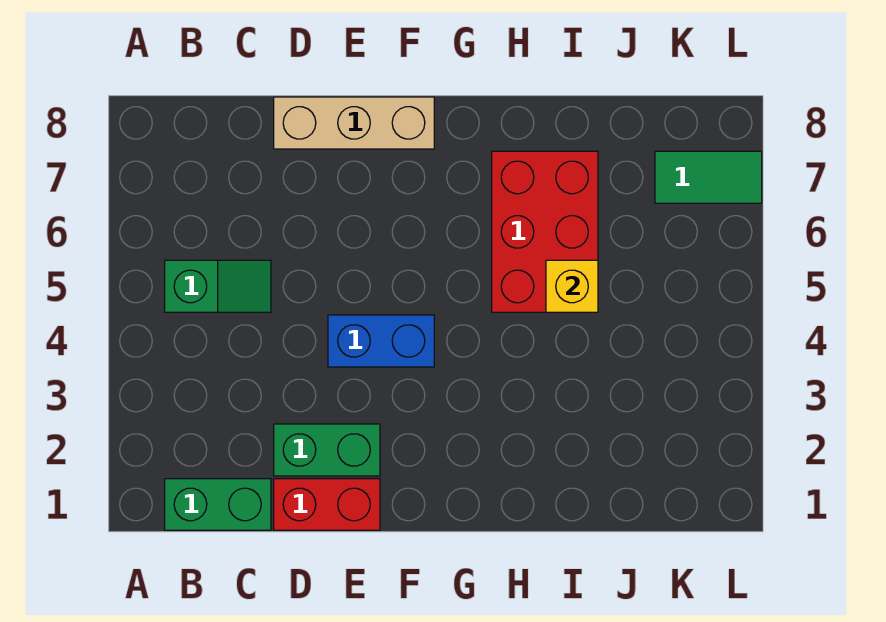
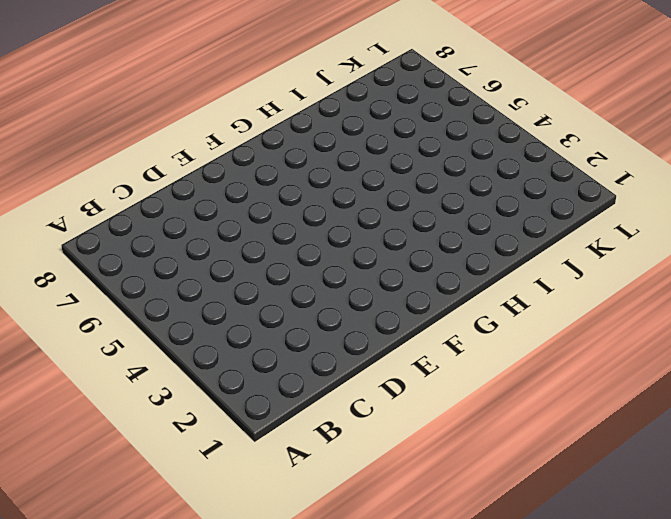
none -> green 1x2 brick [165,479,271,530]
none -> green 1x2 slope [165,260,271,312]

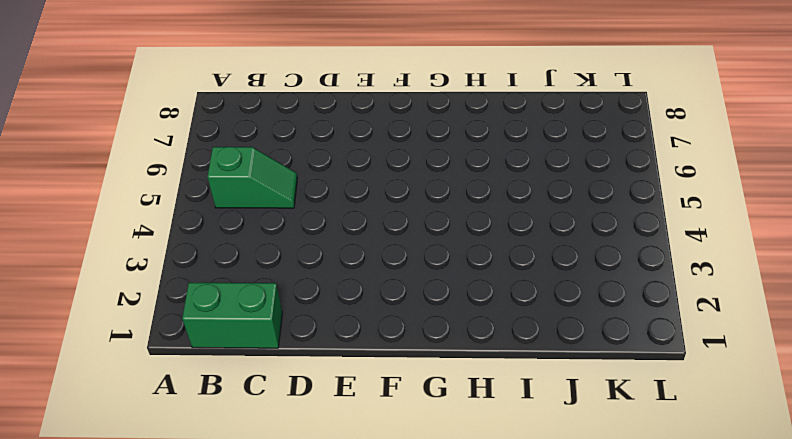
none -> red 1x2 brick [274,479,380,530]
none -> green 1x2 brick [274,424,380,476]

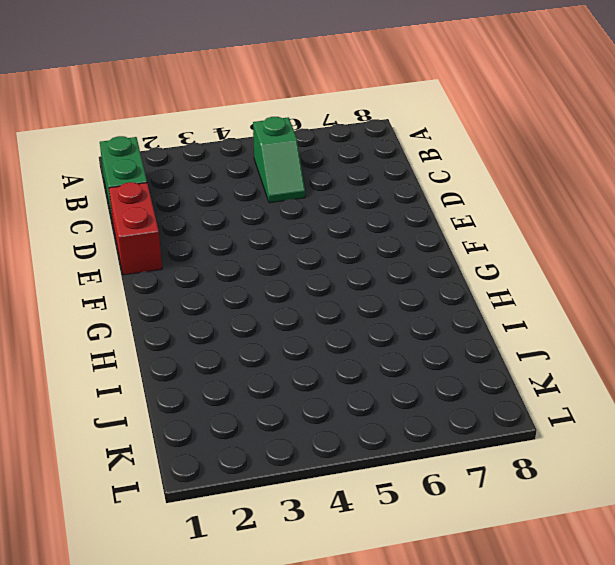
none -> green 1x2 brick [274,424,380,476]
none -> tan 1x3 brick [274,97,434,149]

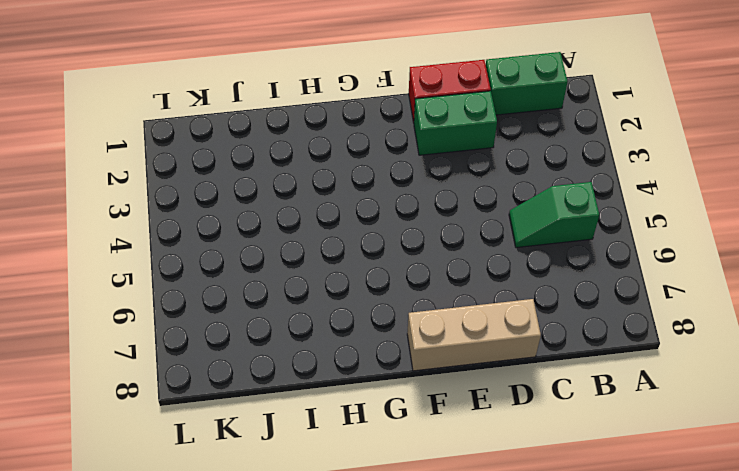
none -> blue 1x2 brick [328,315,434,367]
none -> red 2x3 brick [492,151,598,312]

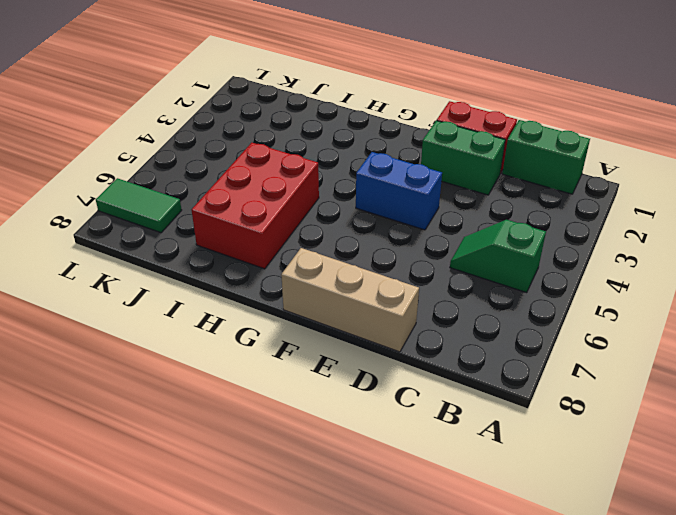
none -> yellow 1x1 brick [546,260,598,312]

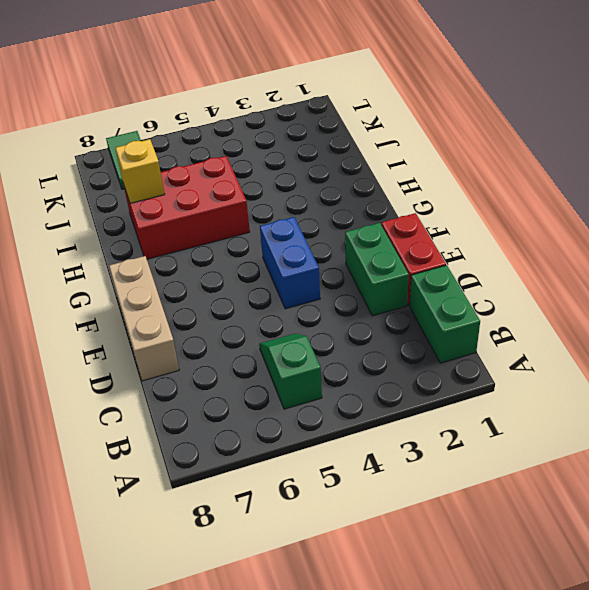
yellow 1x1 brick [115,139,165,203] -> yellow 1x1 brick moved to [546,260,598,312]

